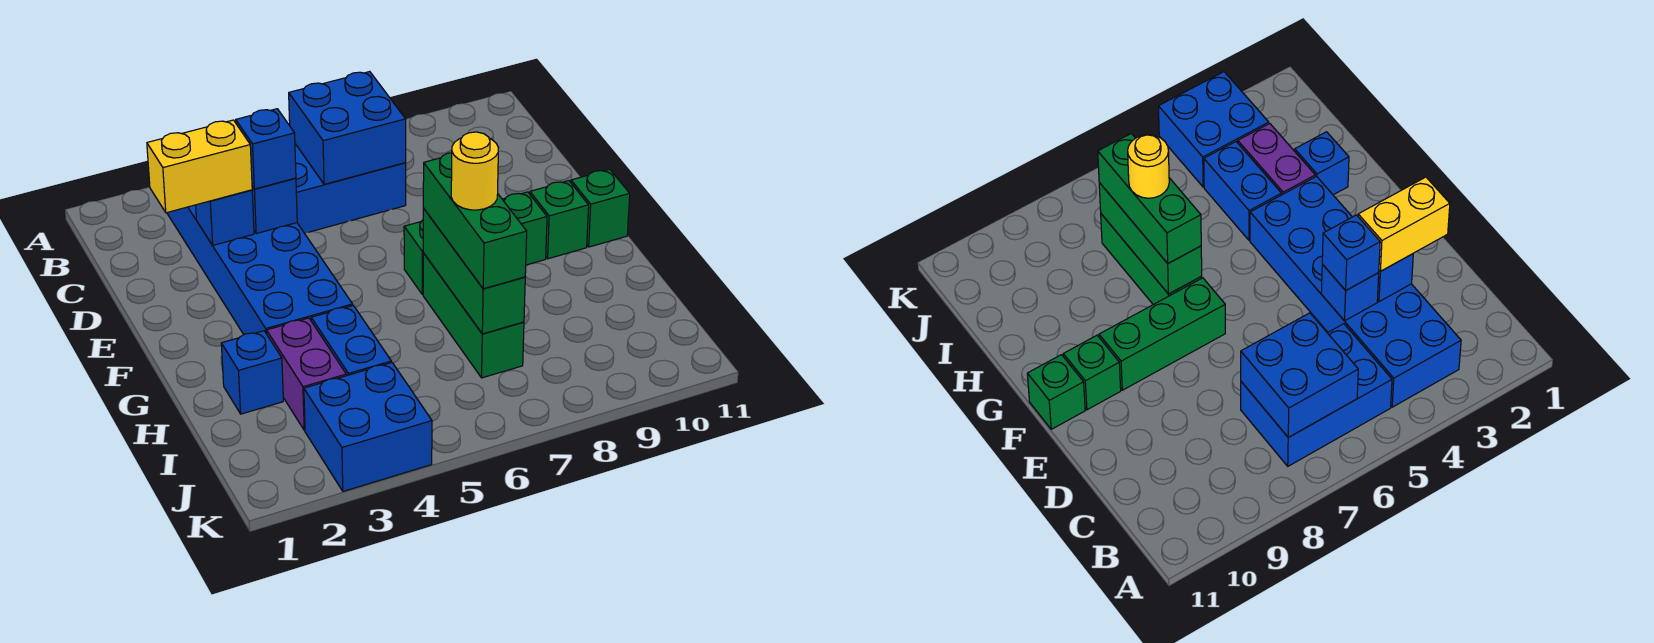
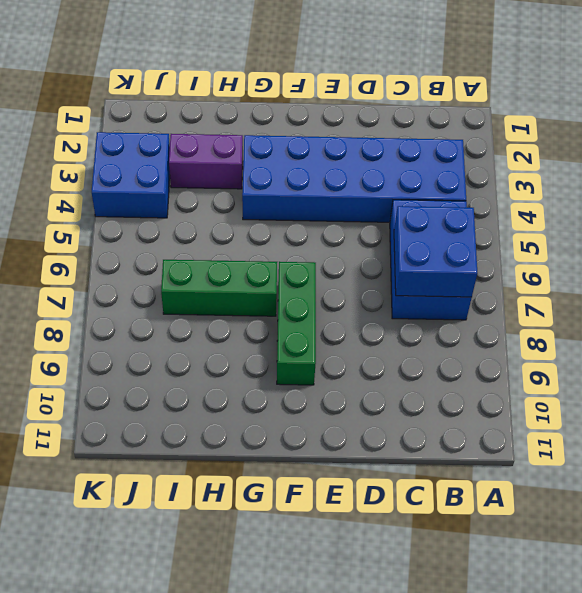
none -> green 1x1 brick [530,181,589,259]
none -> green 1x1 brick [571,169,630,247]
none -> blue 1x1 brick [221,331,283,414]

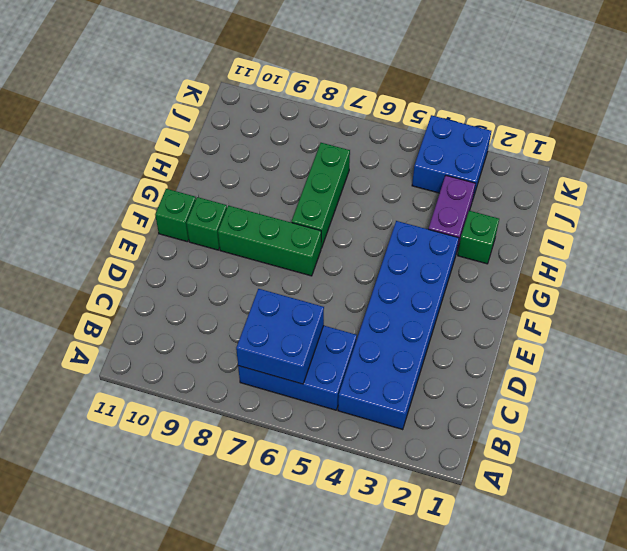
green 1x1 brick [458,211,499,264] -> blue 1x1 brick [221,331,283,414]
none -> blue 1x2 brick [311,306,391,376]
none -> blue 1x1 brick [196,190,254,245]
none -> blue 1x1 brick [252,178,297,234]

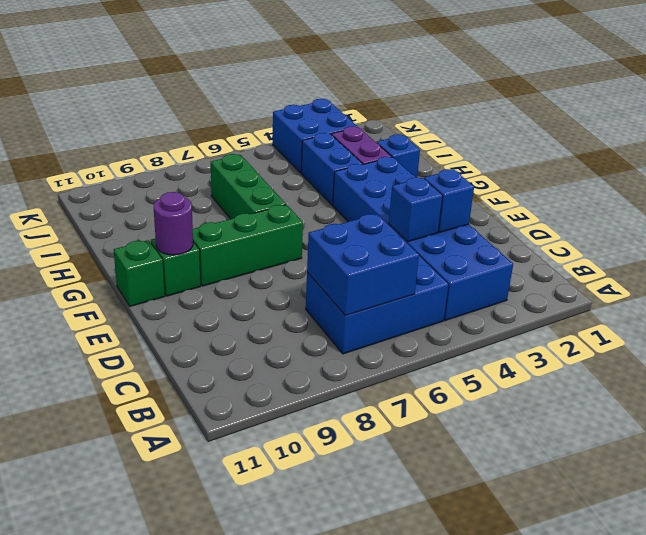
purple 1x1 round brick [154,192,193,255] -> none
none -> green 1x3 brick [423,208,525,334]
none -> yellow 1x2 brick [147,120,252,213]
none -> blue 1x1 brick [236,109,296,189]

